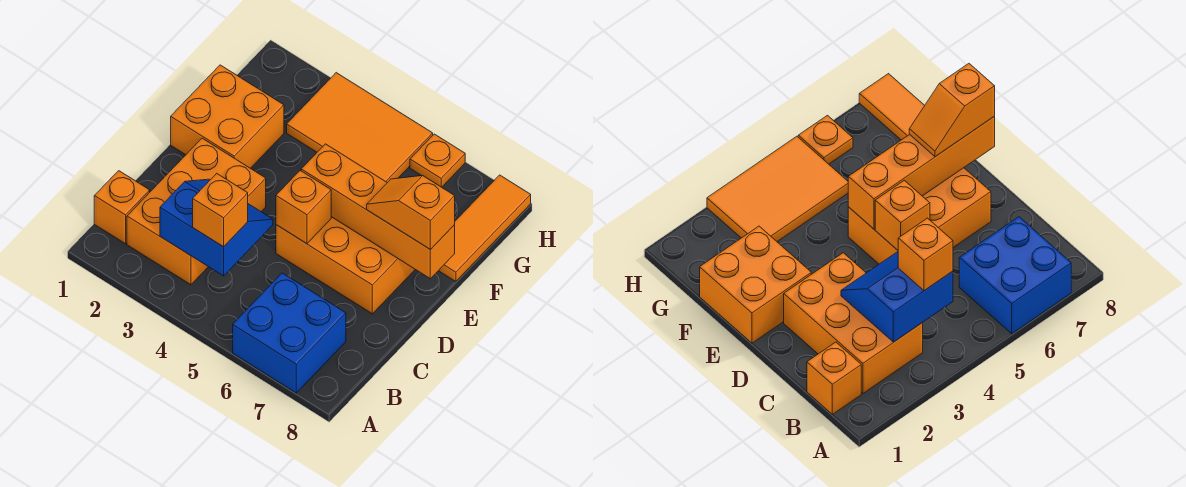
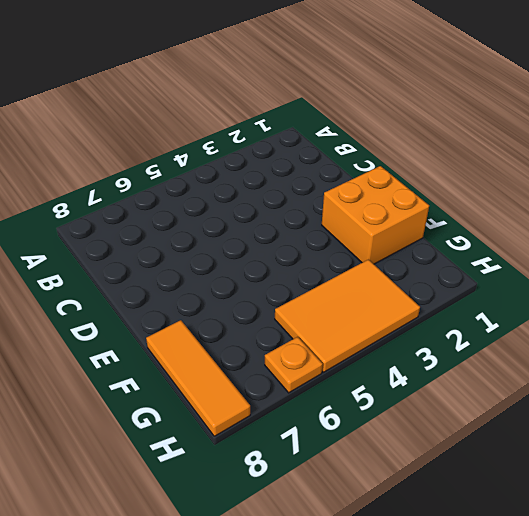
none -> blue 2x2 brick [233,273,346,393]
none -> orange 1x1 brick [94,171,150,244]
none -> orange 2x3 brick [127,138,266,285]

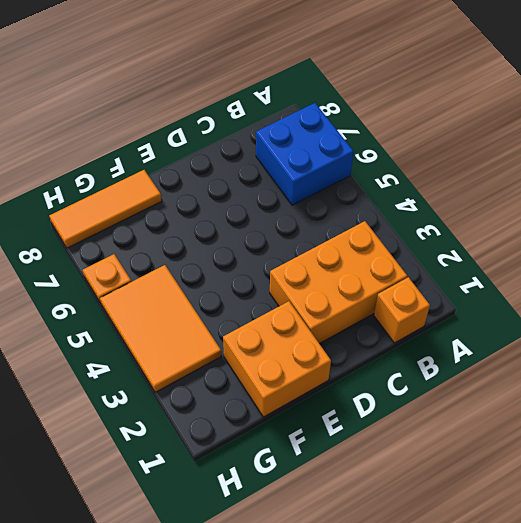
none -> orange 2x3 brick [276,217,415,314]
none -> blue 2x2 slope [160,179,273,276]
none -> orange 1x1 brick [276,171,331,244]

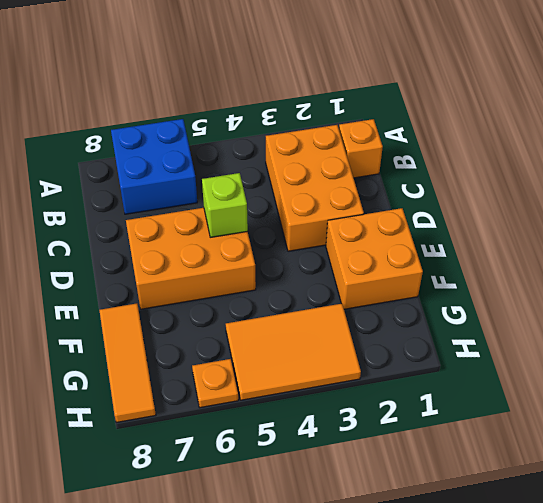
lime 1x1 brick [202,173,248,237] -> orange 1x1 brick [276,171,331,244]
none -> blue 2x2 slope [160,179,273,276]
none -> orange 1x4 brick [301,144,455,279]
none -> orange 1x1 brick [193,173,248,247]

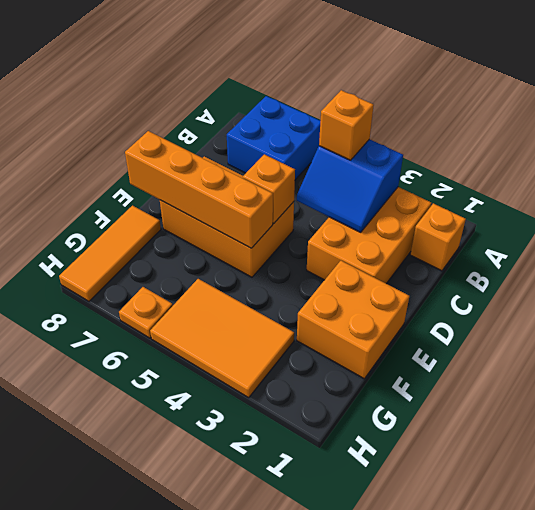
none -> orange 1x2 slope [367,176,455,250]

